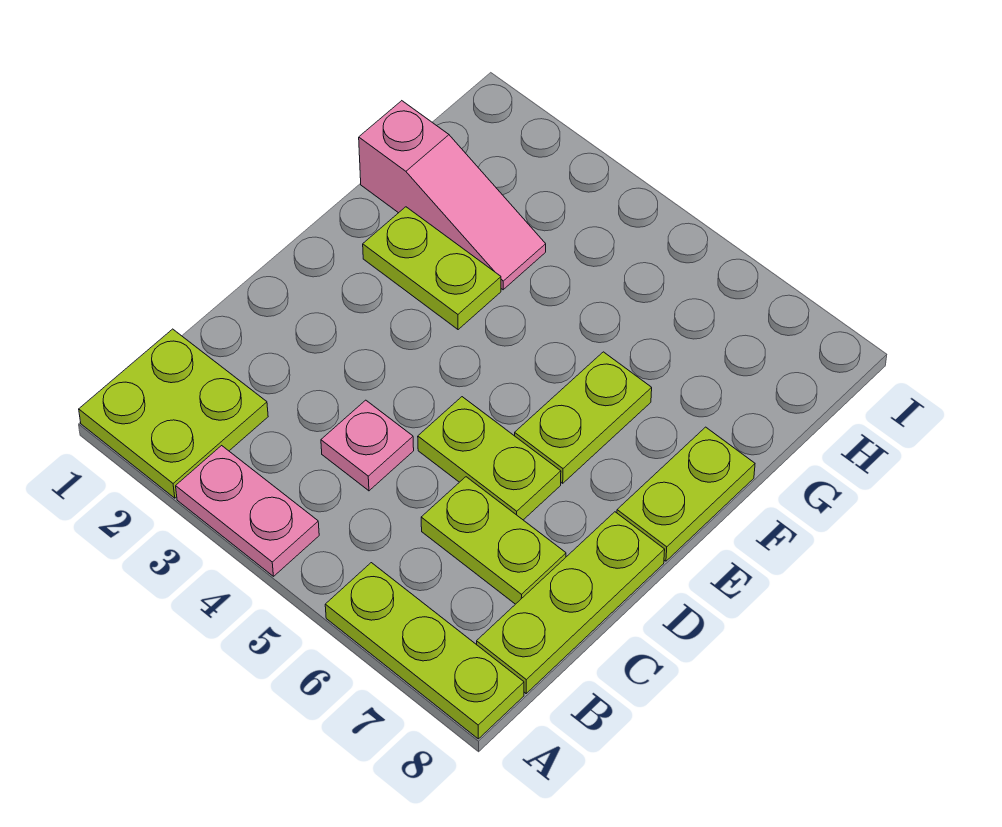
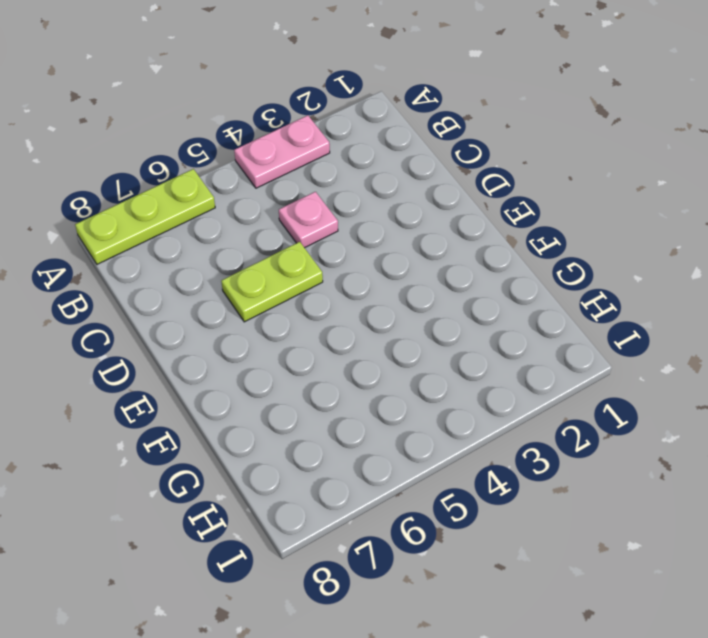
none -> lime 2x2 plate [79,329,268,498]
none -> lime 1x3 plate [477,512,665,693]

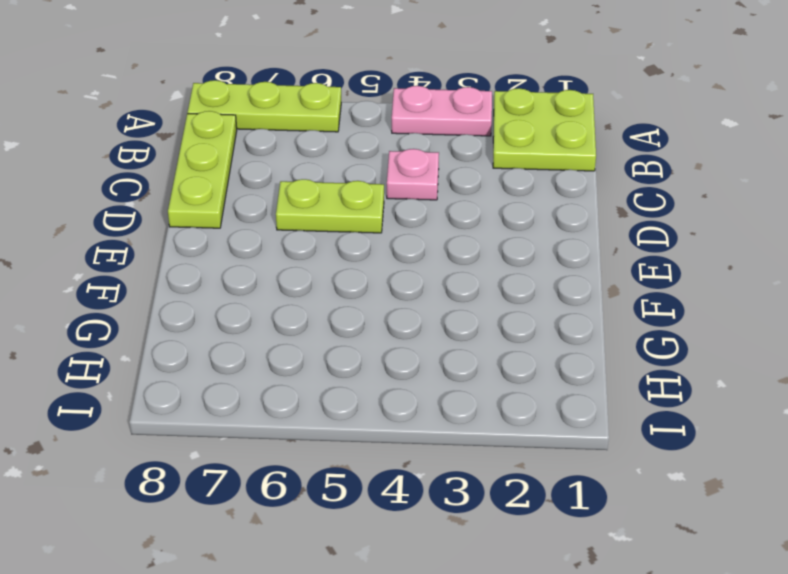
none -> lime 1x2 plate [421,477,566,604]
none -> lime 1x2 plate [515,352,652,483]

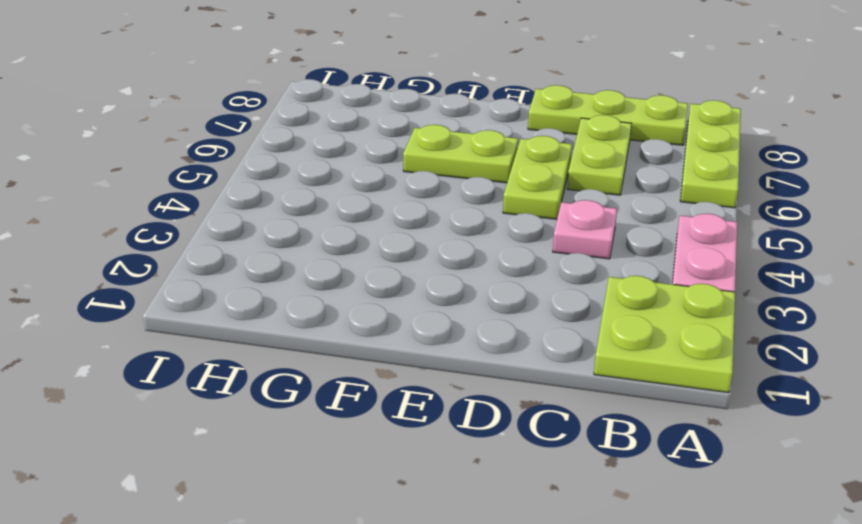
none -> lime 1x2 plate [617,427,755,561]
none -> lime 1x2 plate [363,207,501,330]

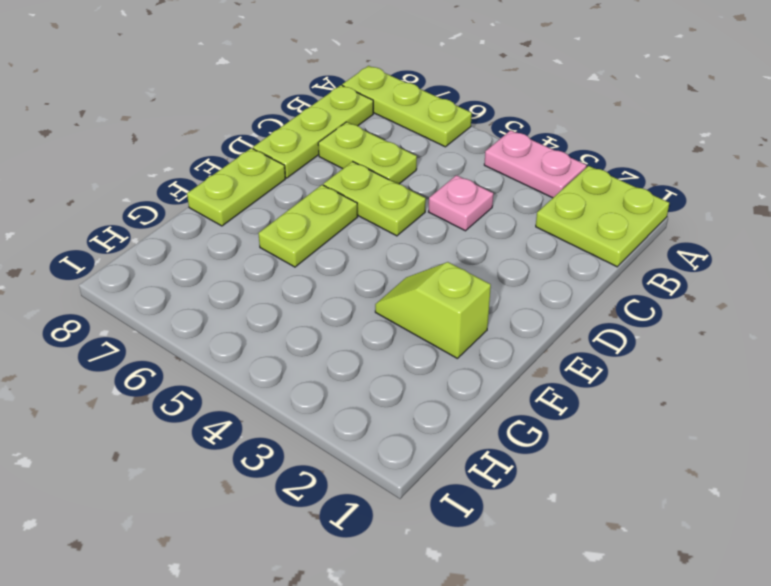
lime 1x2 slope [375,262,491,359] -> lime 1x2 plate [363,207,501,330]
none -> pink 1x3 slope [359,101,546,290]

